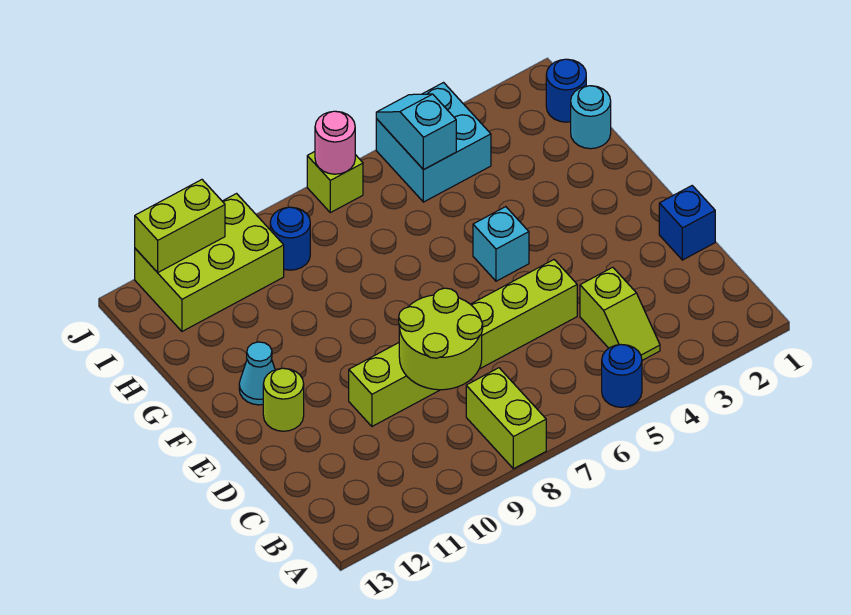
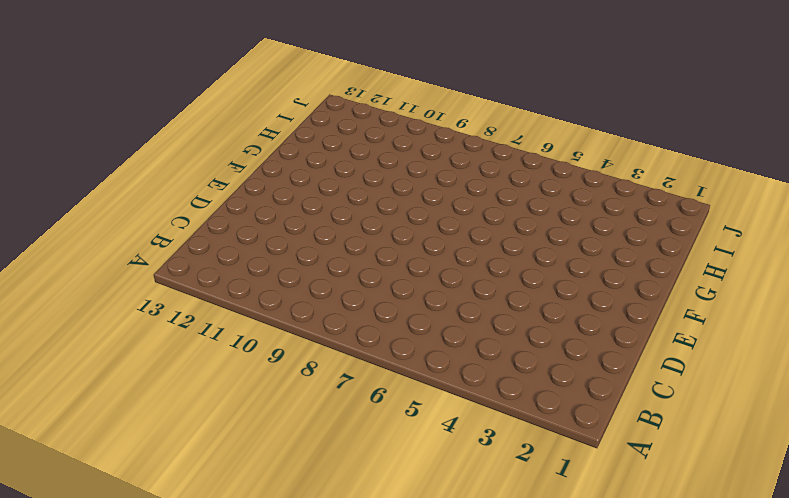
none -> blue 1x1 round brick [602,345,642,407]
none -> lime 1x2 brick [466,368,546,469]
none -> lime 1x2 slope [580,267,660,360]

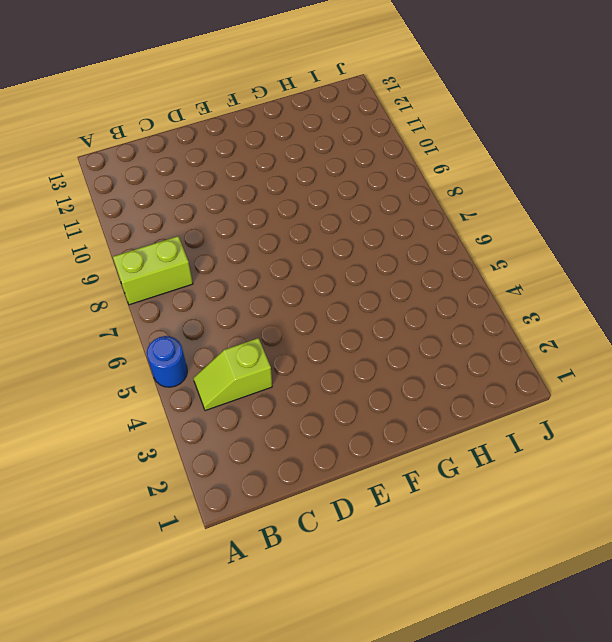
none -> blue 1x1 brick [659,186,715,260]
none -> lime 1x6 brick [349,260,577,426]
none -> lime 1x1 round brick [263,368,304,431]

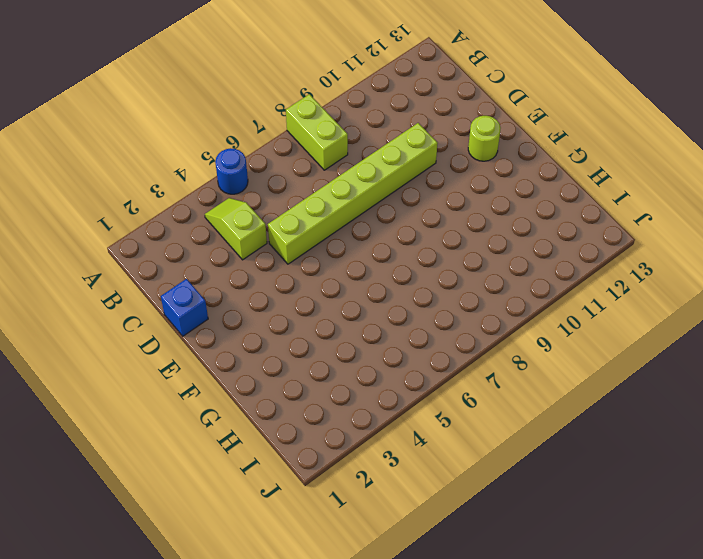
none -> cyan 1x1 brick [473,207,529,281]
none -> cyan 1x1 cone [239,342,275,405]
none -> cyan 1x1 round brick [571,86,611,149]

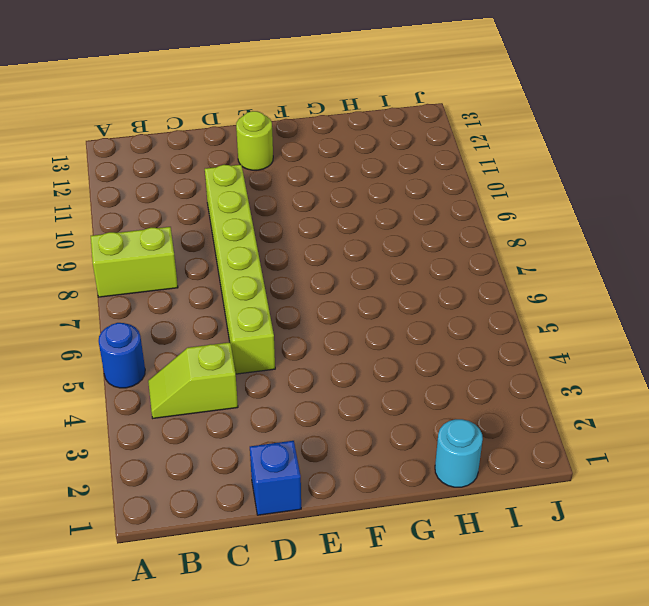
none -> cyan 1x1 brick [473,207,529,281]
none -> cyan 1x1 cone [239,342,275,405]
none -> blue 1x1 round brick [546,59,586,122]

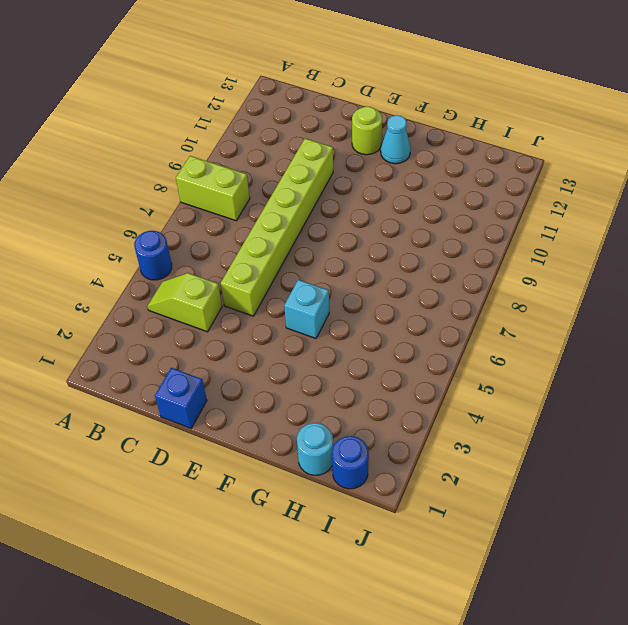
none -> cyan 2x2 brick [376,83,491,202]
none -> blue 1x1 round brick [270,207,310,270]
none -> lime 2x3 brick [135,194,284,331]

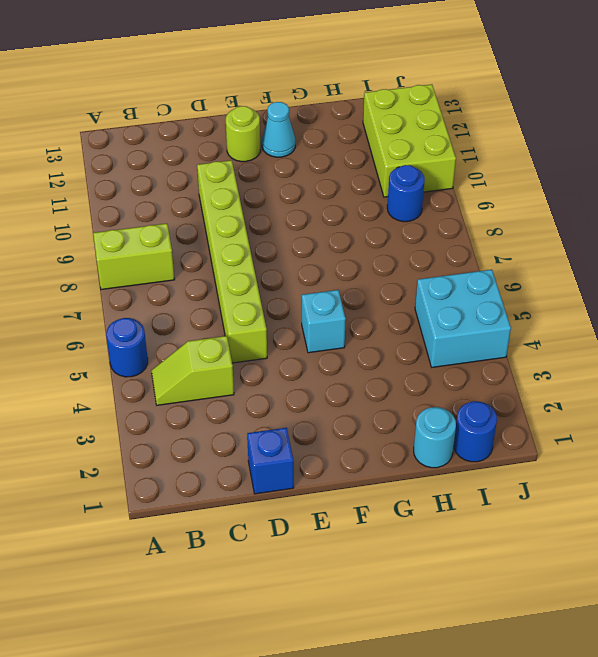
none -> lime 1x1 brick [307,152,363,213]
none -> lime 2x2 round brick [399,288,483,390]
none -> cyan 1x2 slope [376,94,456,170]

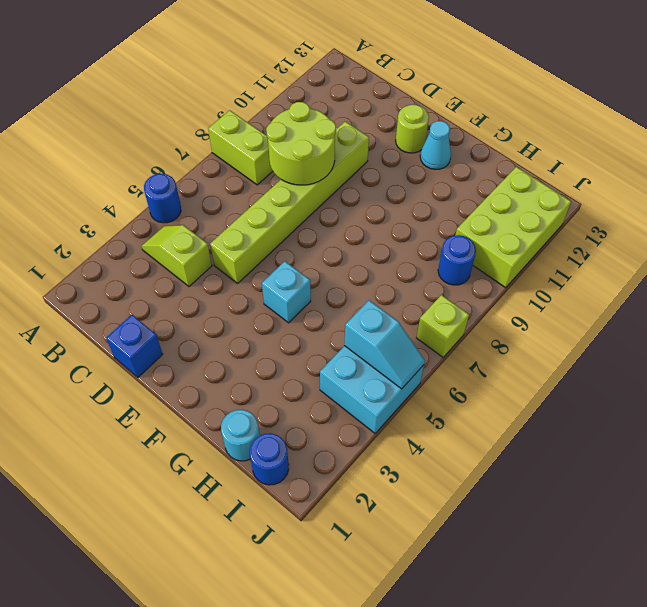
none -> pink 1x1 round brick [315,111,355,174]
none -> lime 1x2 brick [135,180,225,273]

